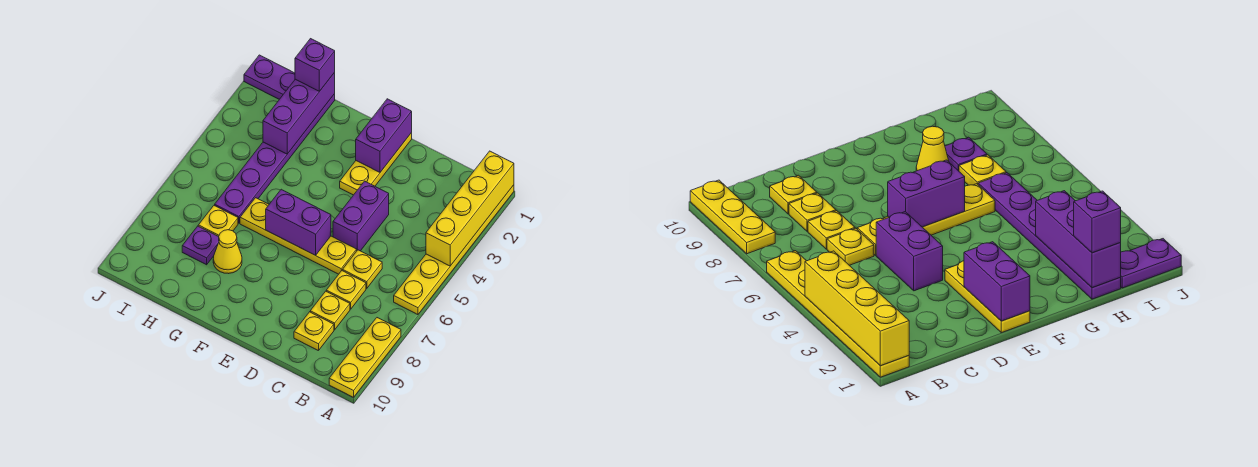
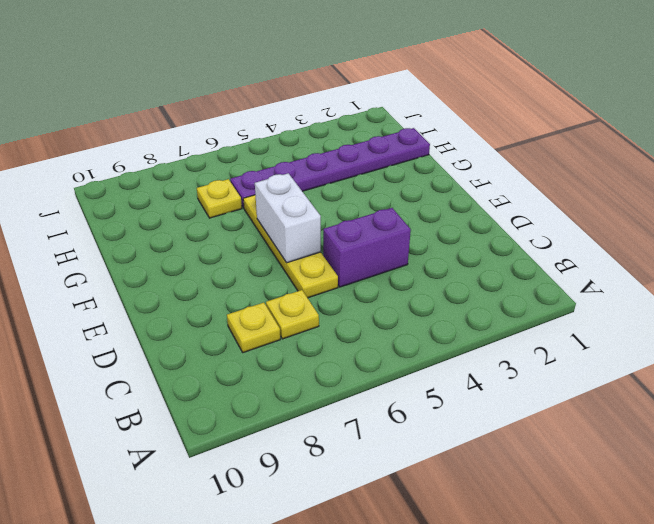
white 1x2 brick [255,173,321,263] -> purple 1x2 brick [266,189,331,255]
none -> yellow 1x6 plate [394,185,514,315]
none -> yellow 1x3 plate [329,318,401,397]
none -> yellow 1x1 plate [342,250,382,289]

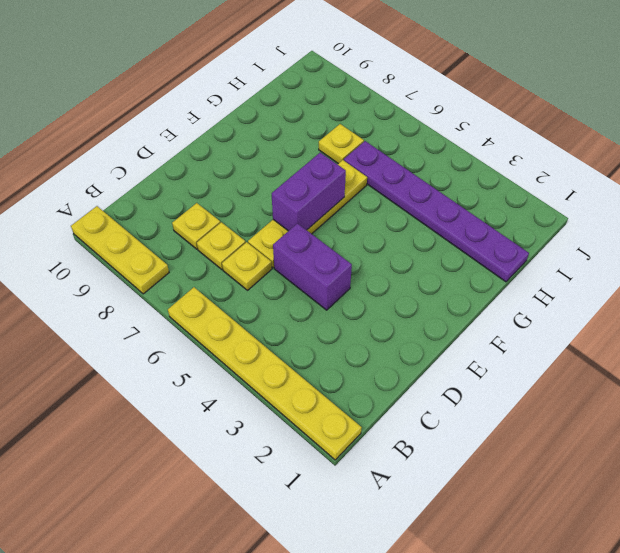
none -> yellow 1x1 plate [294,312,334,351]
none -> yellow 1x3 plate [340,133,412,195]
none -> yellow 1x1 cone [213,230,242,274]

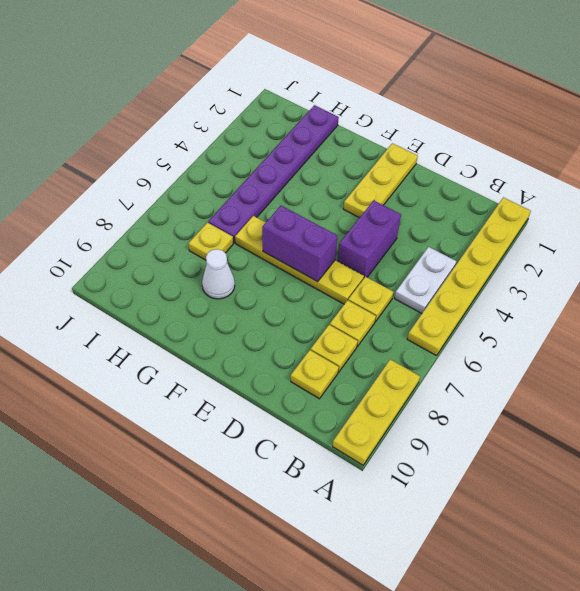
white 1x2 plate [395,247,456,313] -> none
white 1x1 cone [202,249,235,299] -> yellow 1x1 cone [213,230,242,274]
none -> purple 1x1 plate [182,226,219,265]
none -> purple 1x2 plate [244,55,295,99]
none -> yellow 1x4 brick [426,151,514,266]

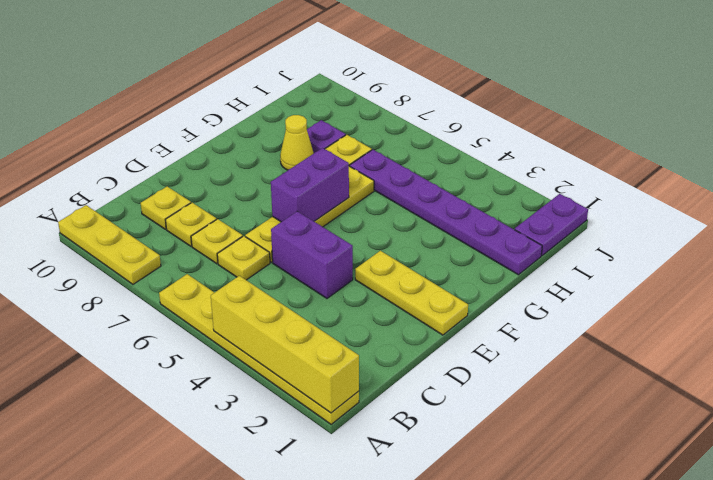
none -> purple 1x2 brick [356,99,412,172]
none -> purple 1x3 brick [263,73,335,154]
none -> purple 1x1 brick [295,39,335,91]

